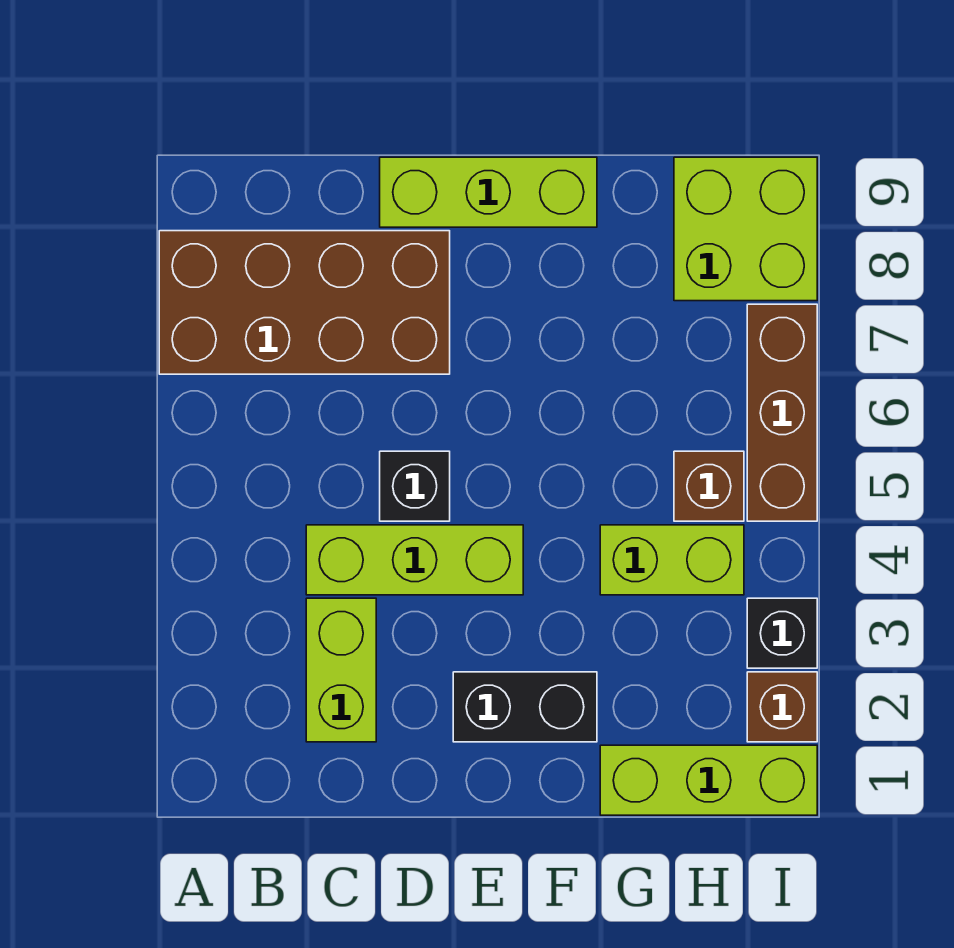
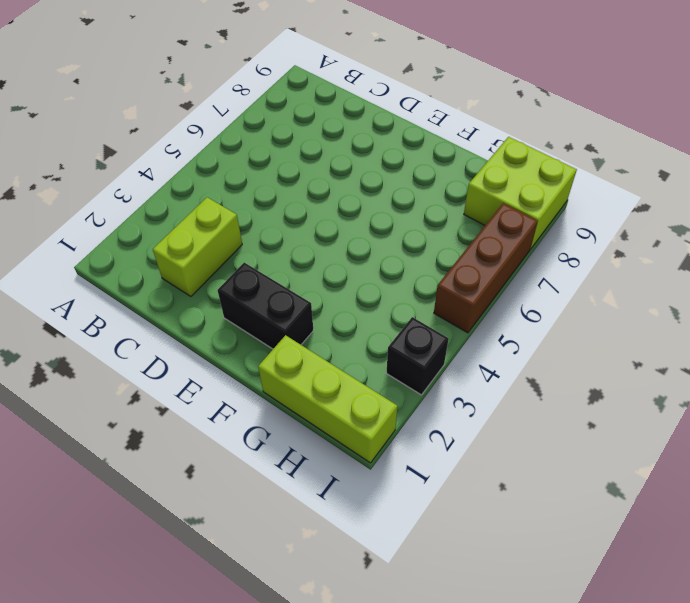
none -> brown 2x4 brick [159,231,450,374]
none -> lime 1x3 brick [306,525,523,595]
none -> black 1x1 brick [380,451,450,521]

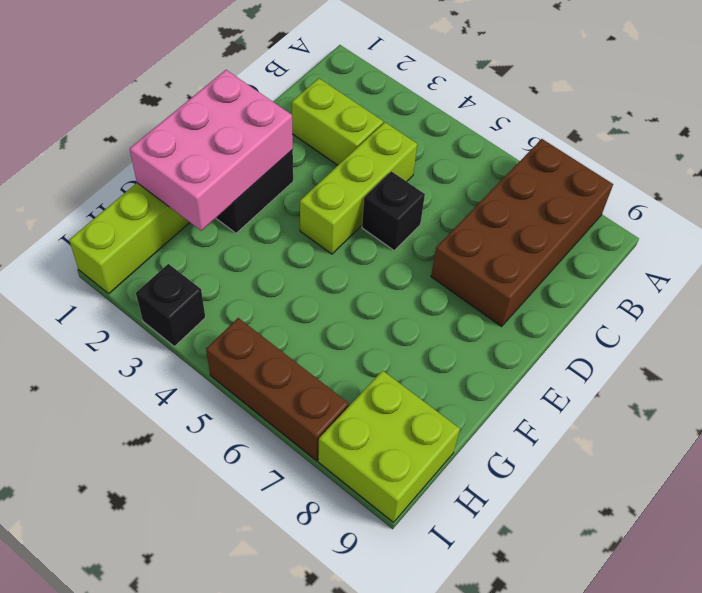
pink 2x3 brick [130,70,293,231] -> none
none -> lime 1x3 brick [380,157,597,227]
none -> lime 1x2 brick [600,525,744,595]
none -> brown 1x1 brick [674,451,744,521]

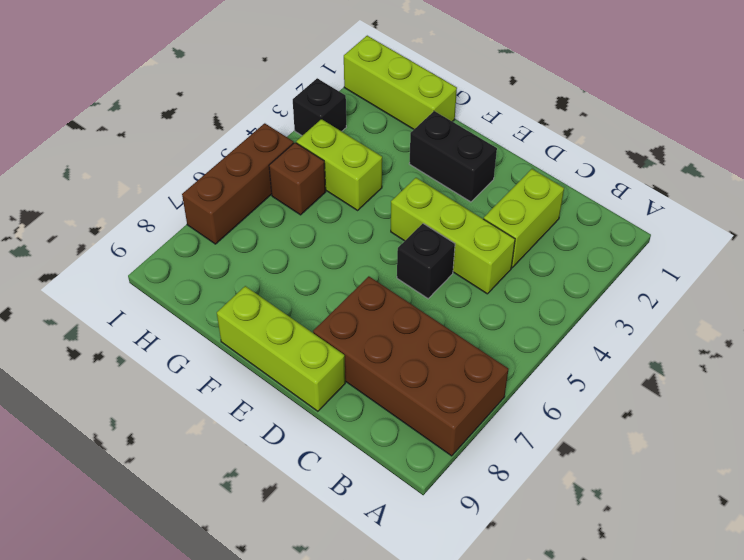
none -> lime 2x2 brick [674,157,817,301]
none -> brown 1x1 brick [747,672,817,742]

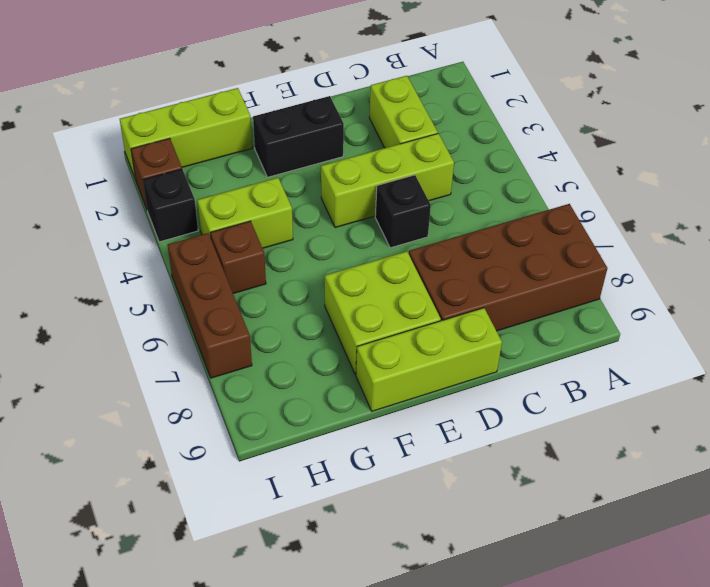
lime 2x2 brick [325,251,441,375] -> lime 2x2 brick moved to [674,157,817,301]

